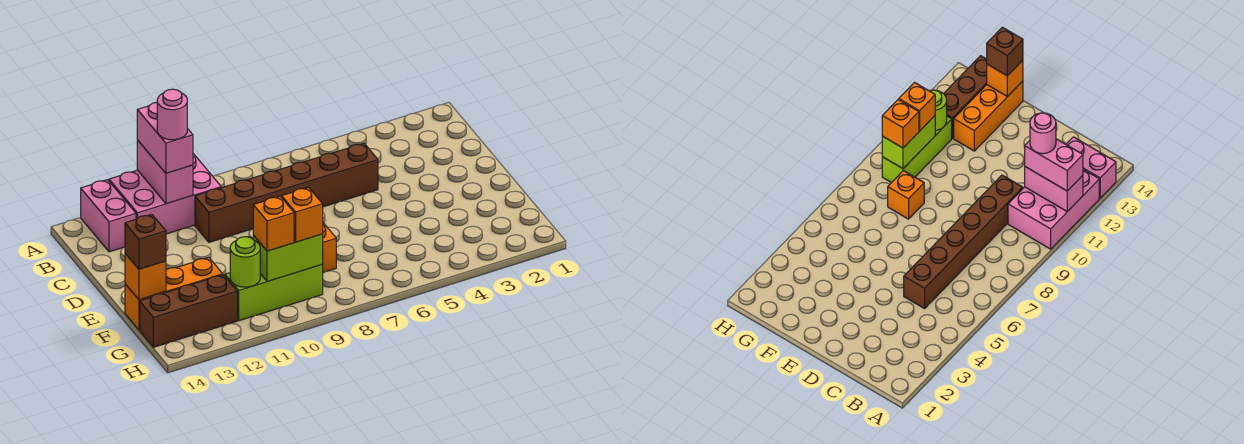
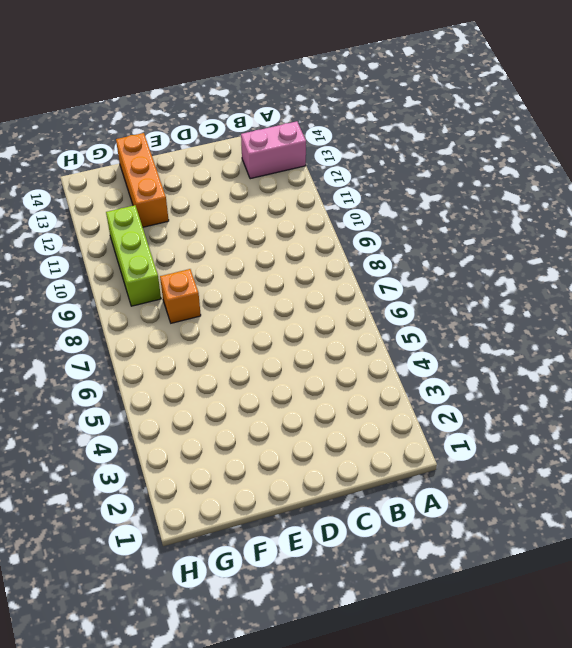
none -> pink 2x3 brick [109,154,221,234]
none -> brown 1x6 brick [195,143,378,242]
none -> brown 1x3 brick [140,275,237,347]

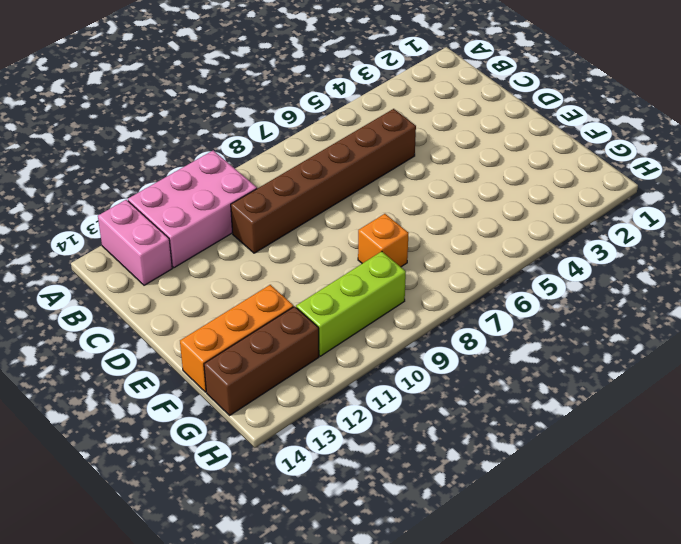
none -> pink 1x2 brick [137,140,193,204]
none -> orange 1x1 brick [125,254,166,300]
none -> lime 1x2 brick [253,234,323,282]

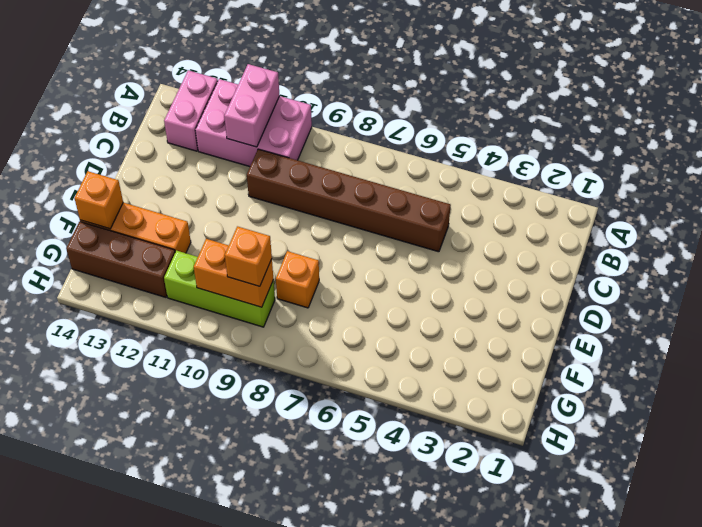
orange 1x2 brick [194,239,274,307] -> lime 1x2 brick [253,234,323,282]
none -> lime 1x1 round brick [230,237,260,287]
none -> pink 1x2 brick [137,103,193,173]
none -> brown 1x1 brick [125,215,166,269]

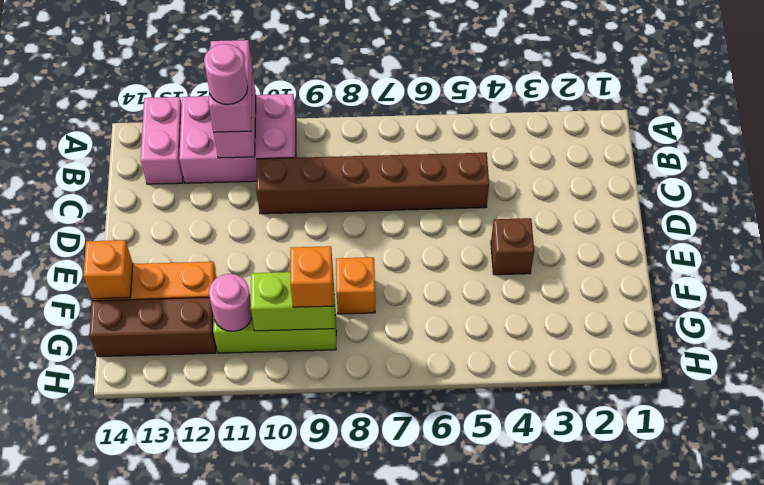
brown 1x1 brick [491,218,534,275] -> brown 1x1 brick moved to [125,215,166,269]
pink 1x1 round brick [209,274,252,331] -> lime 1x1 round brick [230,237,260,287]
none -> orange 1x1 brick [253,196,294,251]

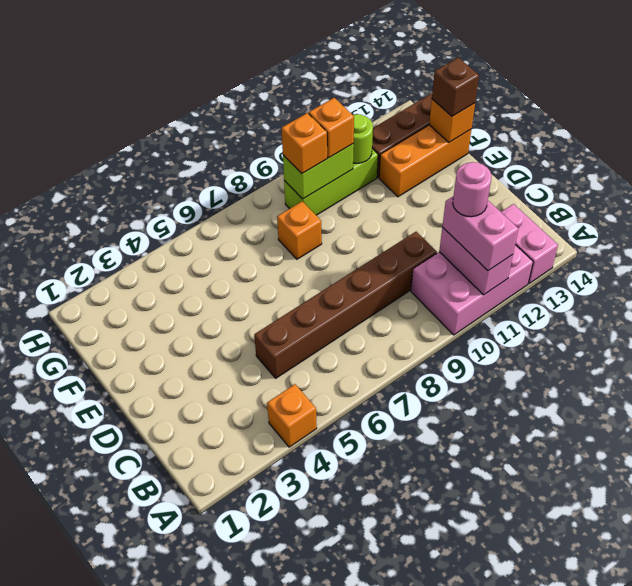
orange 1x1 brick [267,384,317,447] -> none

